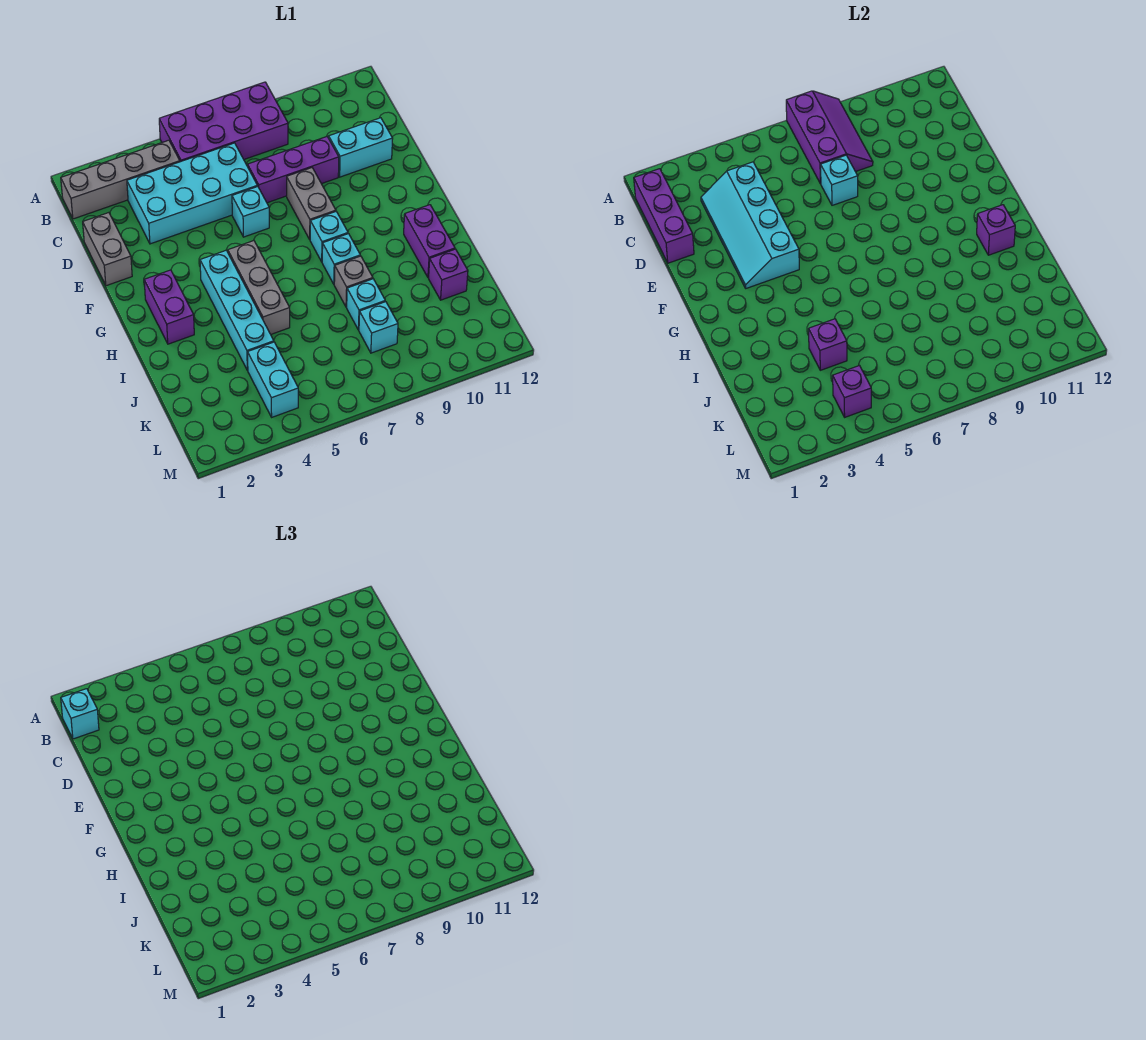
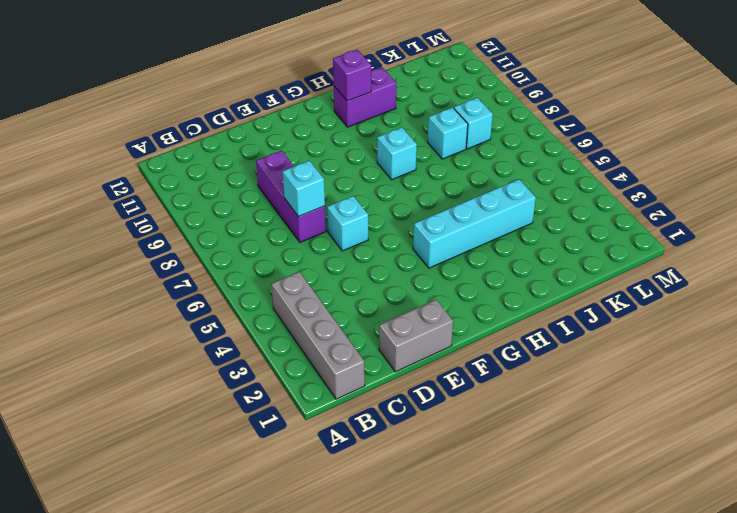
none -> purple 2x4 brick [159,82,288,162]
none -> cyan 2x4 brick [127,143,257,244]
none -> cyan 1x2 brick [329,118,393,177]

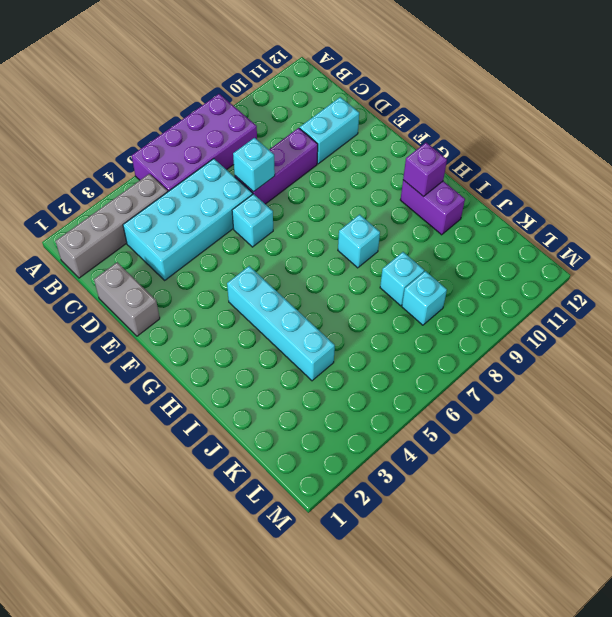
none -> grey 1x2 brick [287,168,336,239]
none -> purple 1x2 brick [144,270,194,344]
none -> grey 1x3 brick [228,241,290,334]

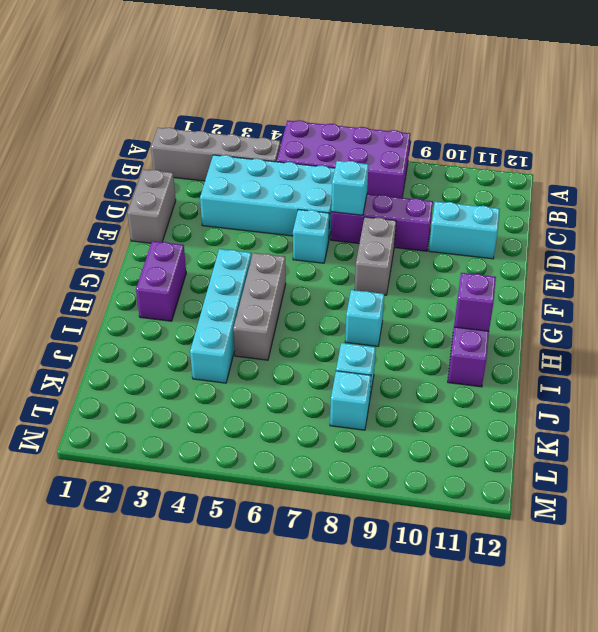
none -> cyan 1x1 brick [310,212,348,262]
none -> grey 1x1 brick [334,256,373,307]
none -> purple 1x1 brick [429,249,468,300]

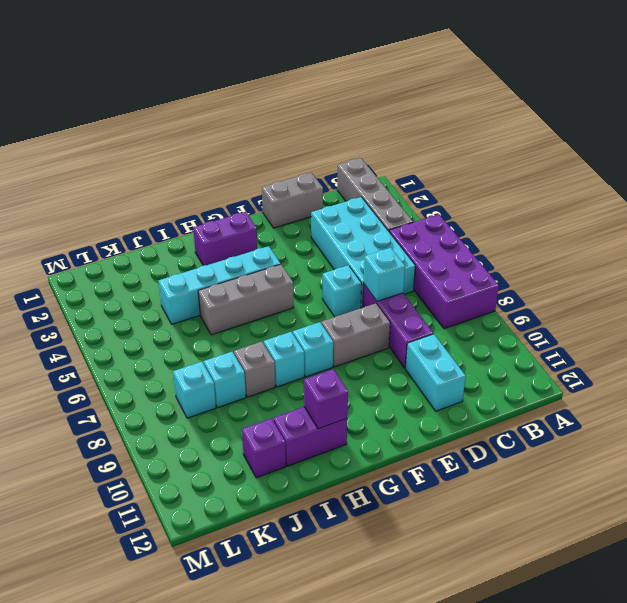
none -> cyan 1x2 brick [248,342,298,417]
none -> purple 2x3 slope [786,91,873,184]
none -> purple 1x3 brick [634,169,694,263]

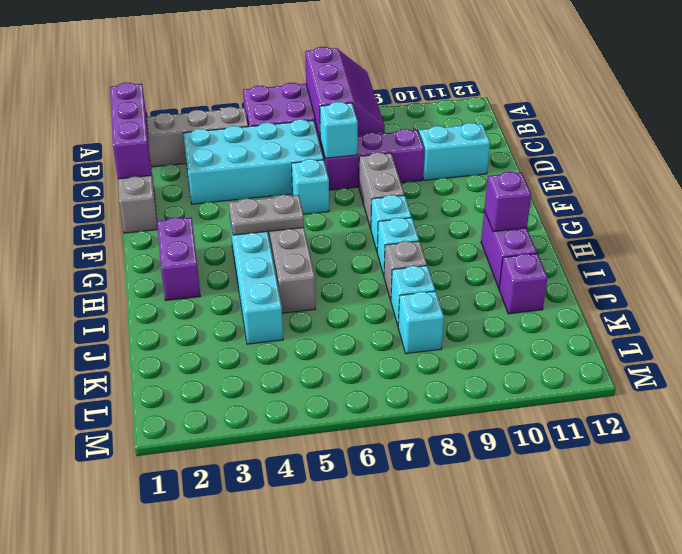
grey 1x2 plate [229,195,304,235] -> none
none -> cyan 1x2 brick [248,342,298,417]
none -> cyan 2x4 slope [701,162,799,288]
none -> purple 1x1 brick [809,319,847,370]

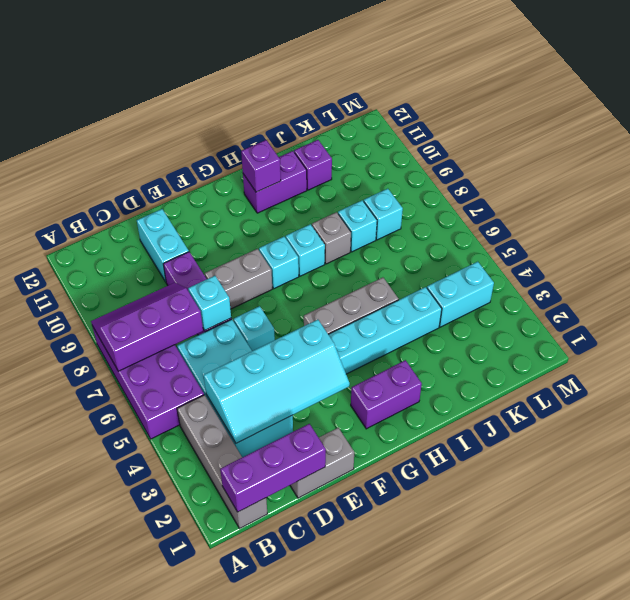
none -> purple 1x1 brick [809,319,847,370]
none -> purple 1x1 brick [833,365,871,417]
none -> cyan 1x1 brick [61,689,99,739]

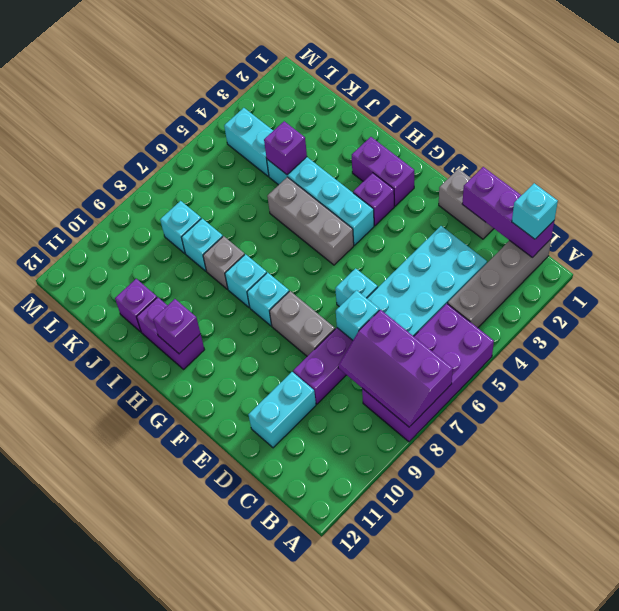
purple 1x1 brick [353,173,394,226] -> purple 1x1 brick moved to [833,365,871,417]
none -> cyan 2x4 slope [701,162,799,288]

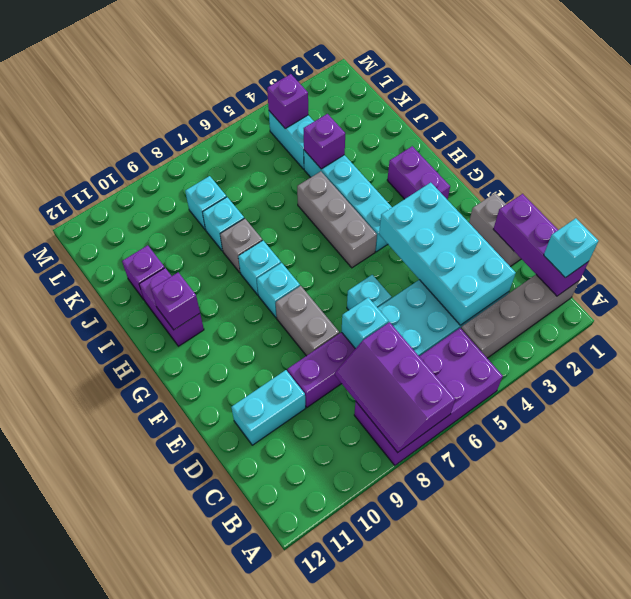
cyan 2x4 brick [379,183,516,325] -> cyan 2x4 slope [701,162,799,288]

